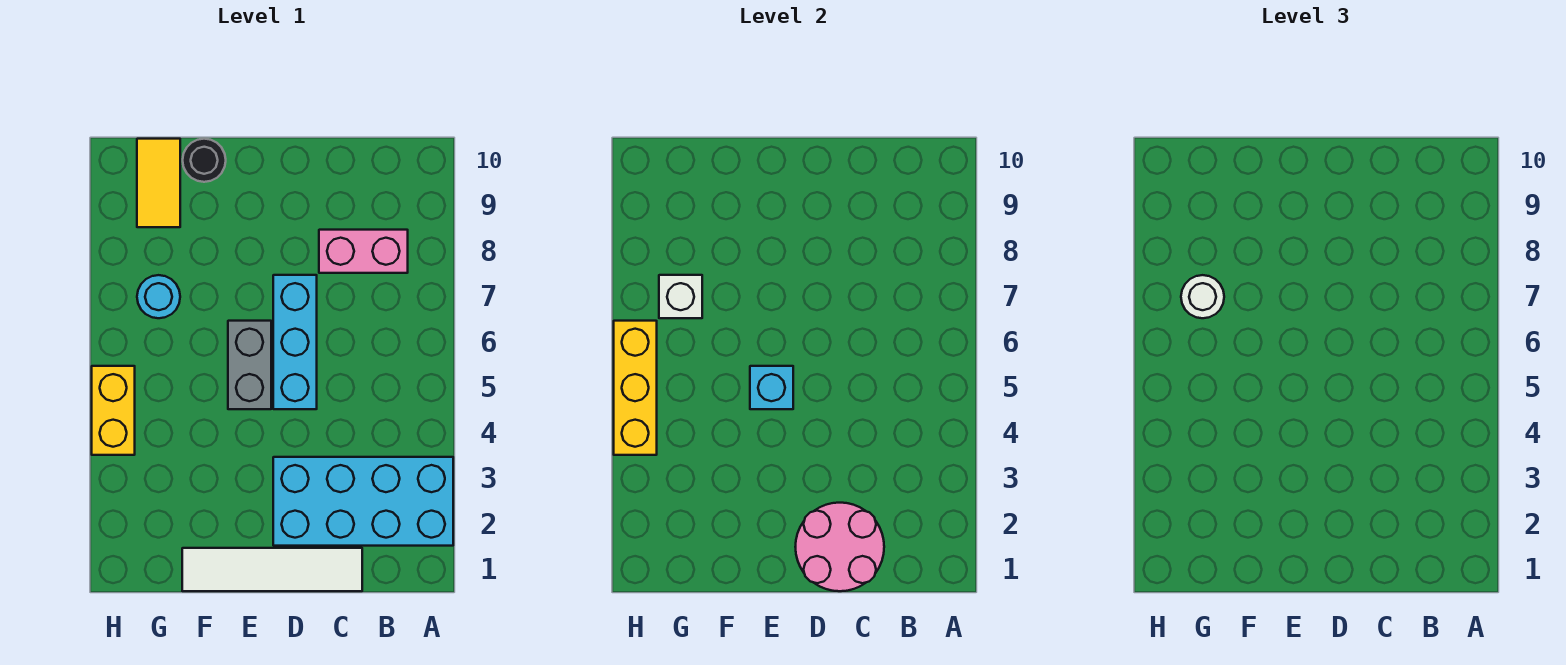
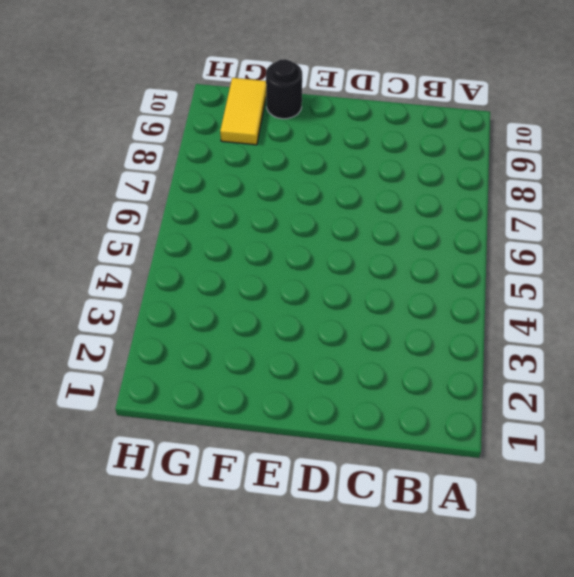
none -> cyan 2x4 brick [273,457,453,546]
none -> pink 1x2 brick [319,230,408,273]
none -> white 1x4 tile [182,548,362,591]

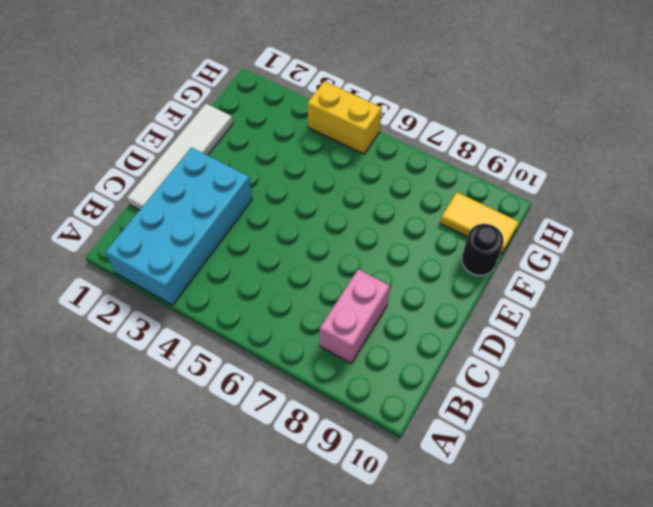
none -> cyan 1x3 brick [273,275,317,409]
none -> grey 1x2 brick [228,321,271,409]
none -> cyan 1x1 round brick [137,275,180,318]

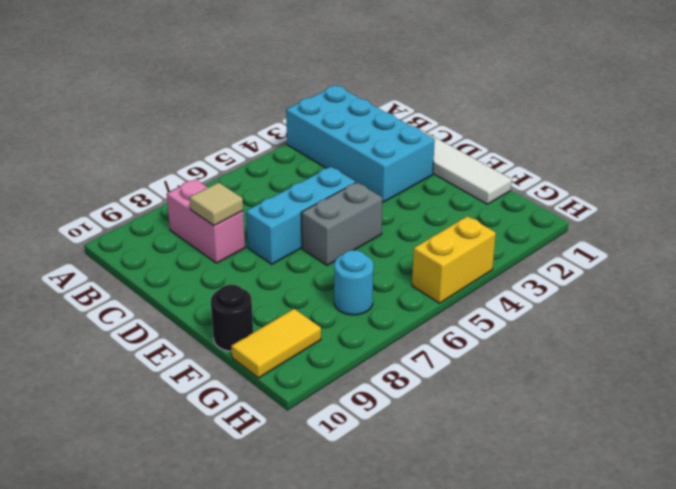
tan 1x1 tile [189,183,243,225] -> none
none -> pink 2x2 round brick [795,503,884,591]
none -> cyan 1x1 brick [750,366,793,409]
none -> white 1x1 brick [659,275,702,318]

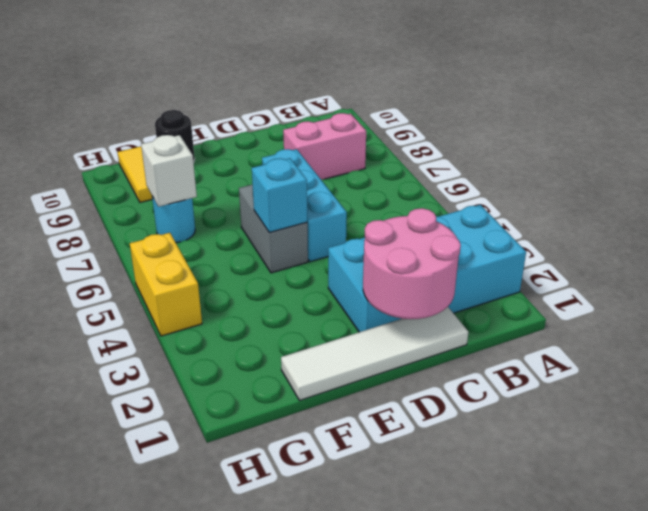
none -> yellow 1x3 brick [614,321,657,455]
none -> white 1x1 round brick [1181,275,1224,318]

